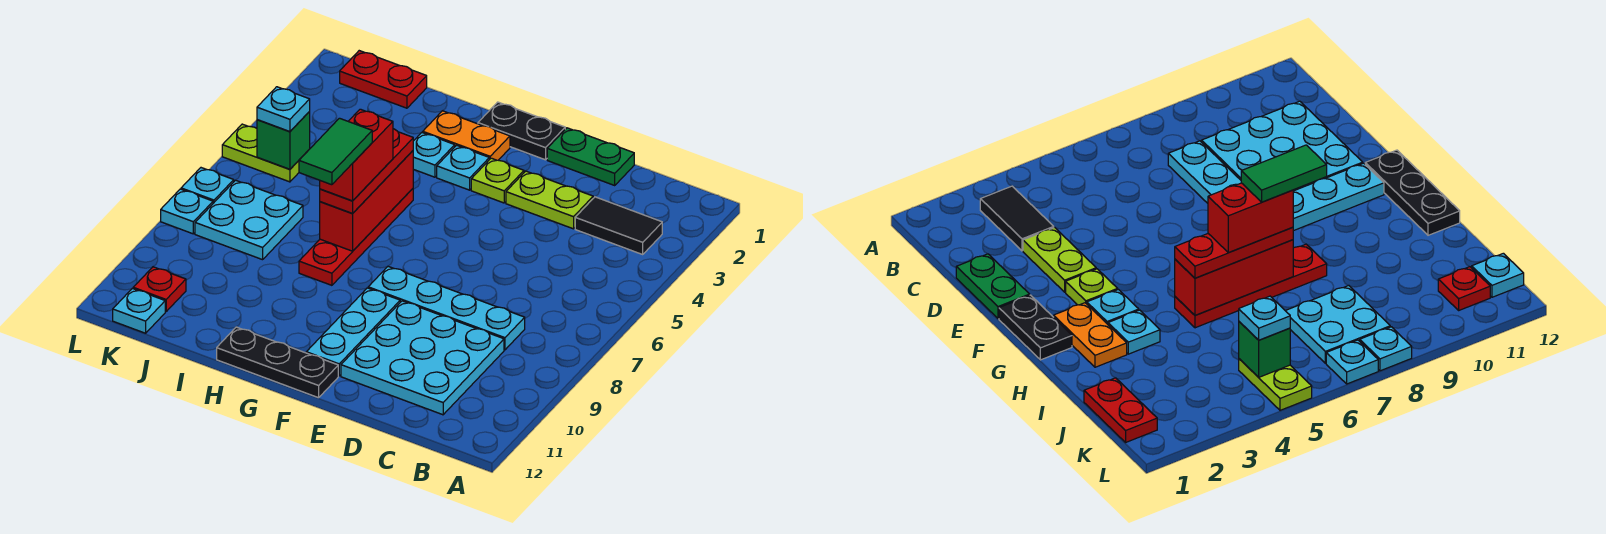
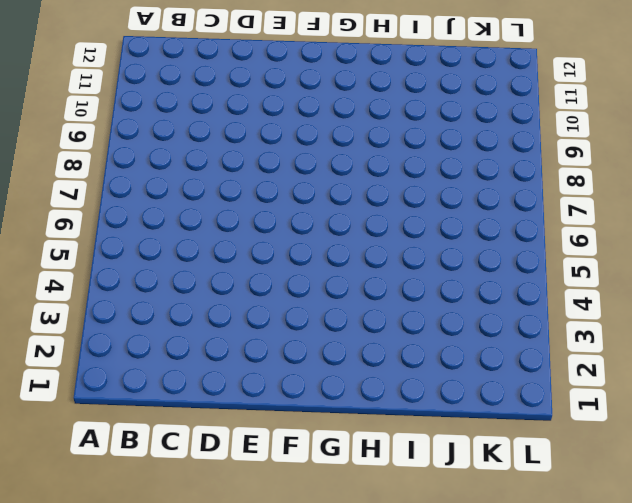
none -> black 1x2 tile [575,197,662,254]
none -> cyan 1x4 plate [368,267,525,350]
none -> cyan 3x3 plate [341,301,504,415]

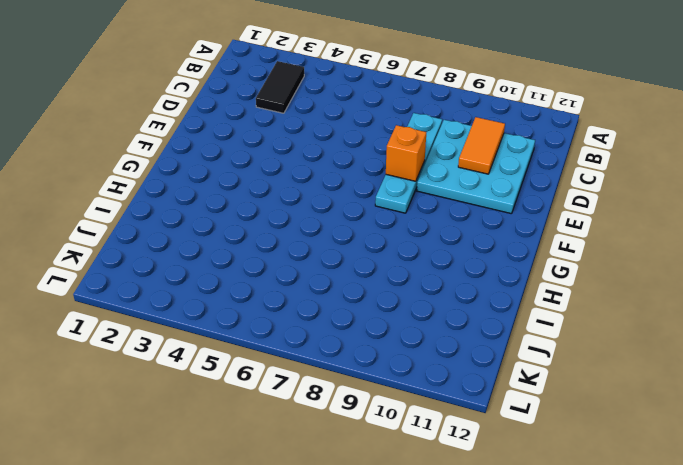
orange 1x2 tile [458,117,505,174] -> none
orange 1x1 brick [386,125,426,181] -> none
none -> green 1x2 plate [547,128,634,185]
none -> lime 1x2 plate [506,171,593,229]
none -> black 1x2 plate [478,102,565,160]

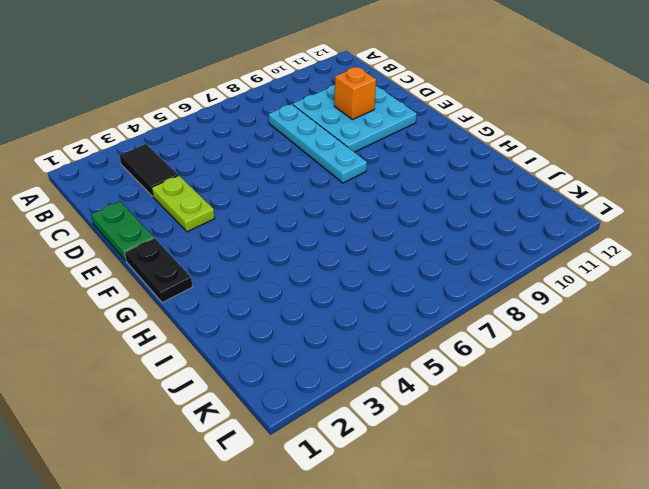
orange 1x1 brick [334,67,376,120] -> none
none -> lime 1x1 plate [471,158,524,203]
none -> cyan 1x3 plate [306,288,400,376]
none -> black 1x3 plate [217,327,338,398]

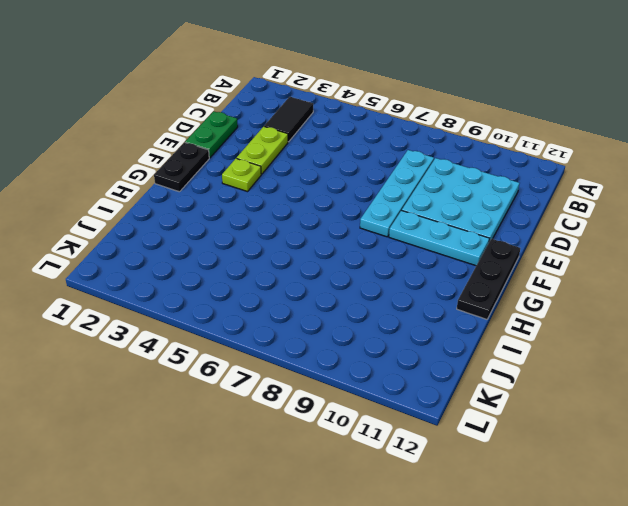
none -> orange 1x2 plate [423,111,510,160]
none -> cyan 1x1 plate [437,145,489,190]
none -> cyan 1x1 plate [413,133,455,177]

